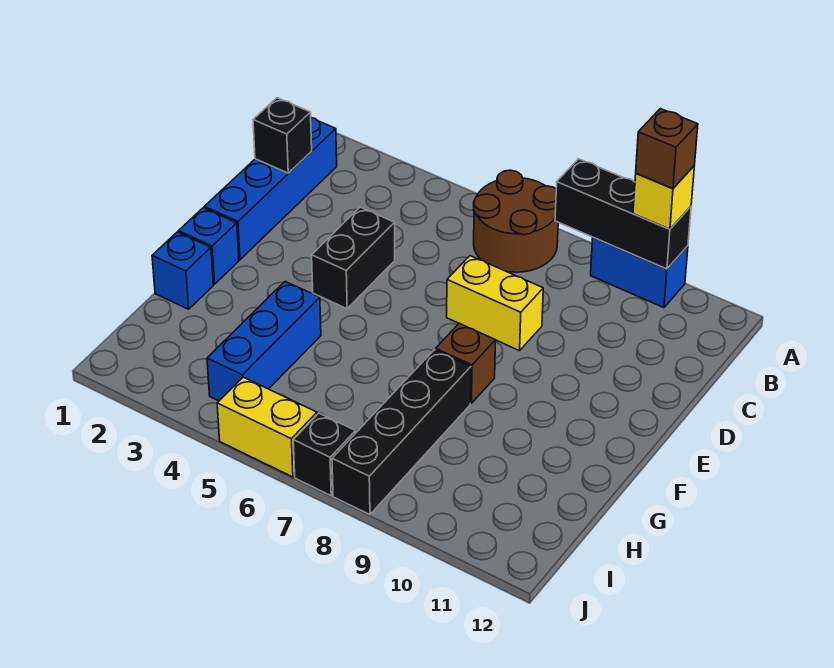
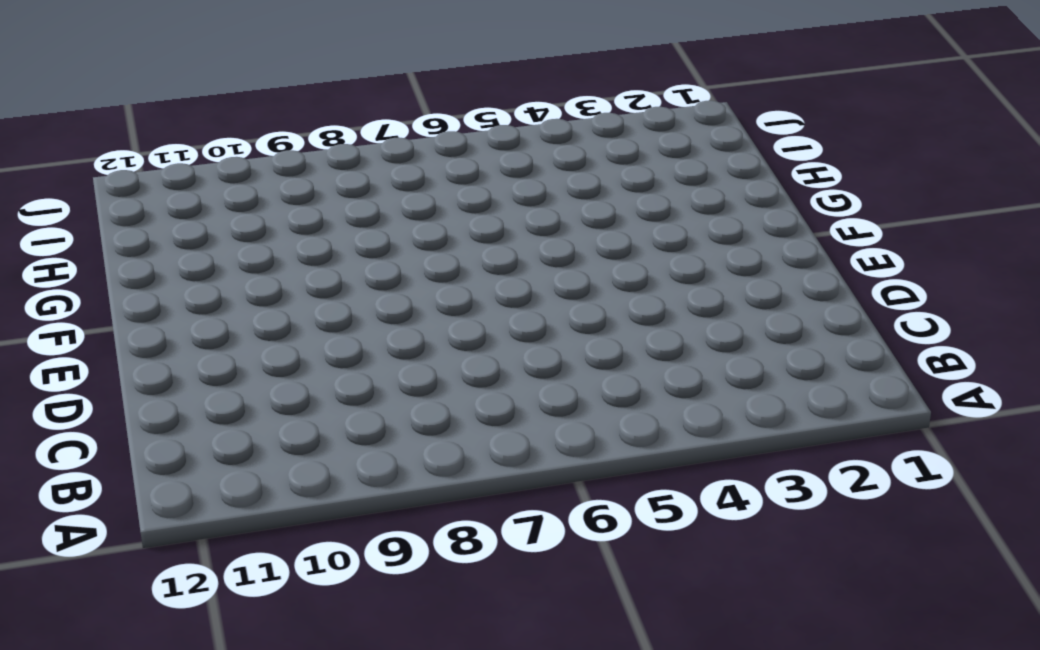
none -> brown 2x2 round brick [474,170,558,272]
none -> blue 1x2 brick [591,238,688,308]
none -> blue 1x4 brick [204,118,337,260]

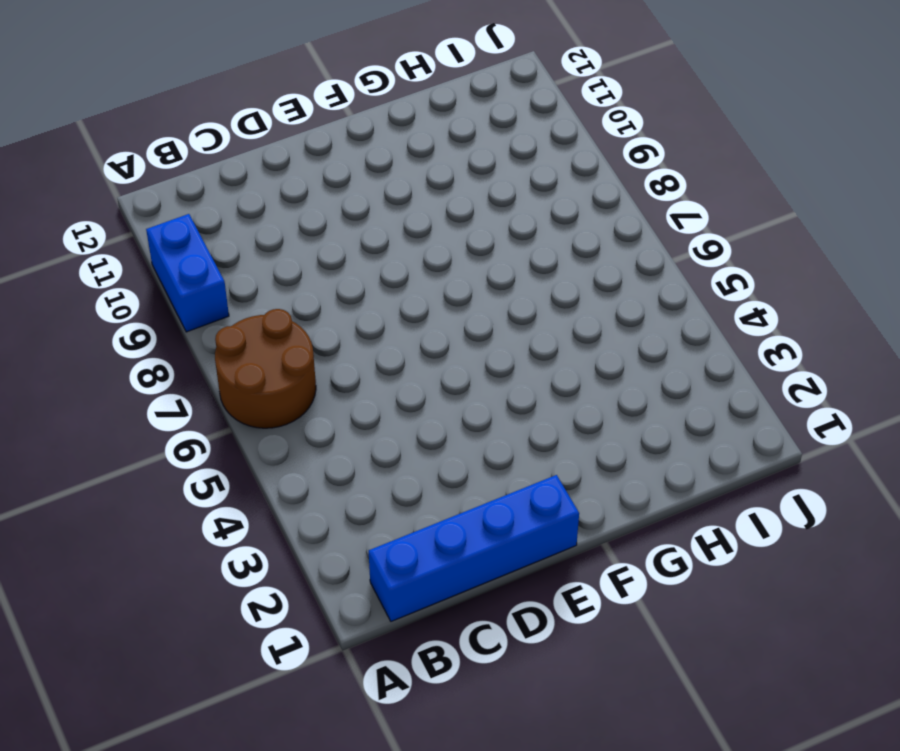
none -> black 1x2 brick [312,207,395,309]
none -> yellow 1x2 brick [447,256,543,351]
none -> blue 1x1 brick [179,208,239,284]

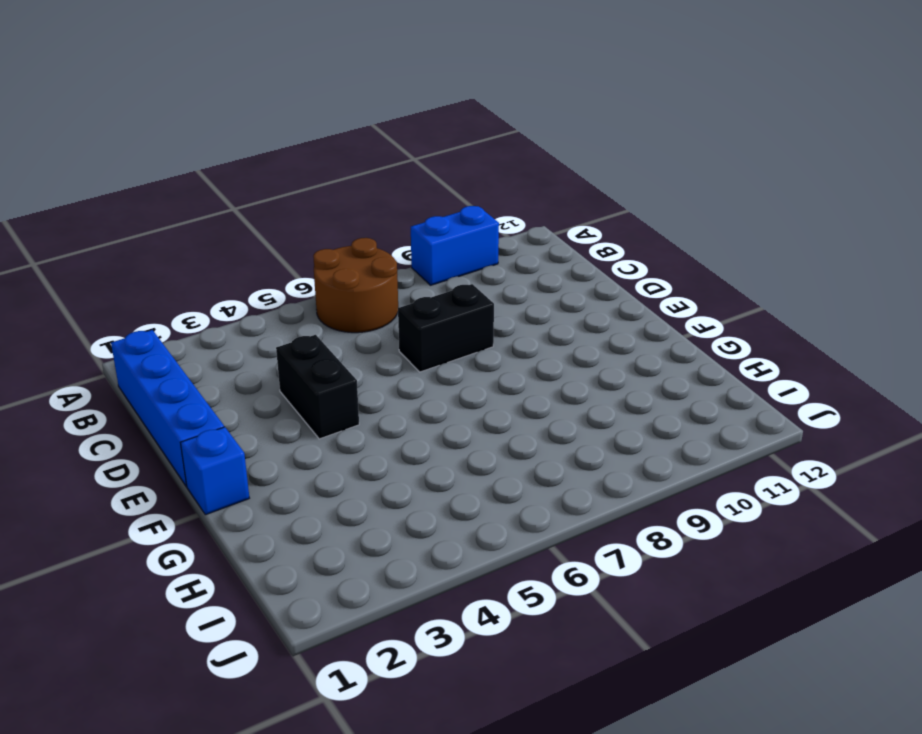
black 1x2 brick [398,284,494,372] -> yellow 1x2 brick [447,256,543,351]
none -> brown 1x1 brick [436,323,496,403]
none -> blue 1x1 brick [152,232,213,309]
none -> blue 1x3 brick [207,281,321,401]

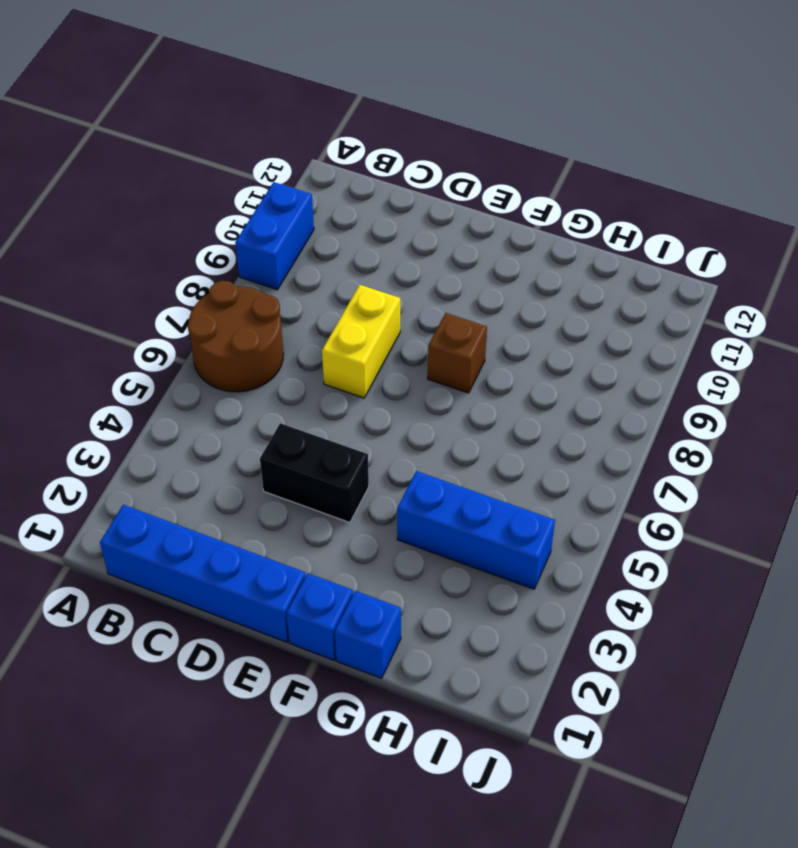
none -> black 1x4 brick [332,350,471,515]
none -> yellow 1x2 brick [217,377,317,477]
none -> black 1x1 brick [293,413,356,496]

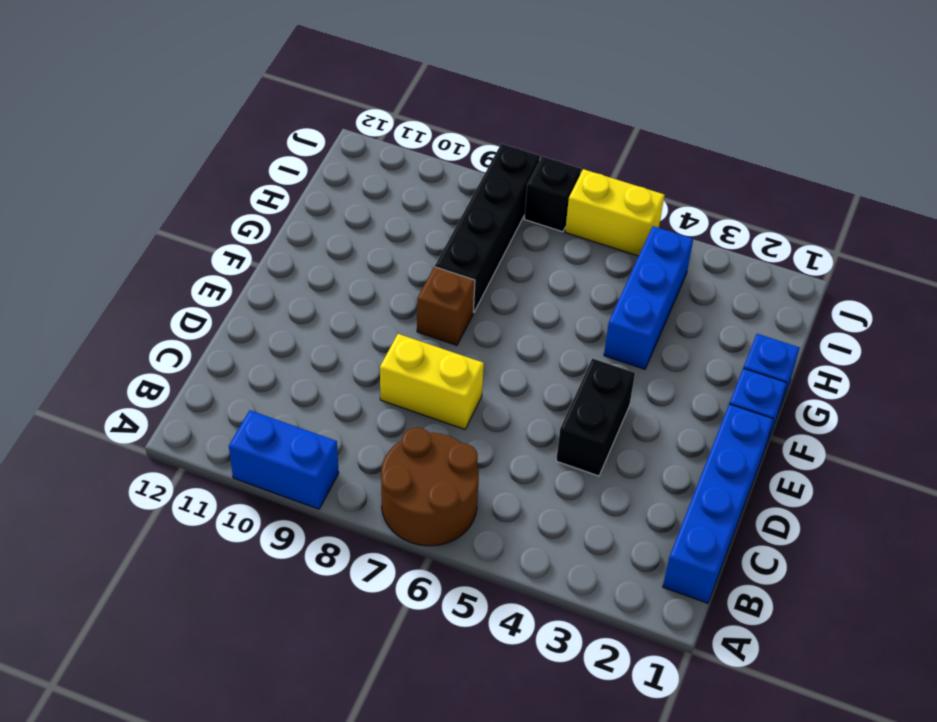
none -> black 1x3 brick [555,159,691,269]
none -> black 1x1 brick [253,98,312,173]
none -> yellow 1x1 brick [633,166,694,229]

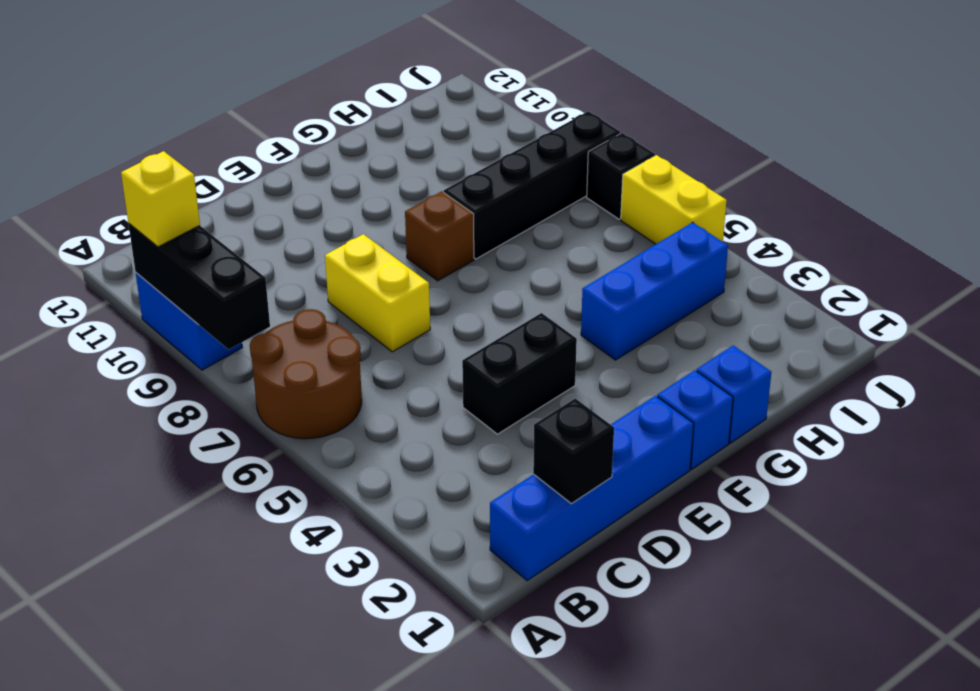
none -> brown 1x1 brick [636,109,698,188]

